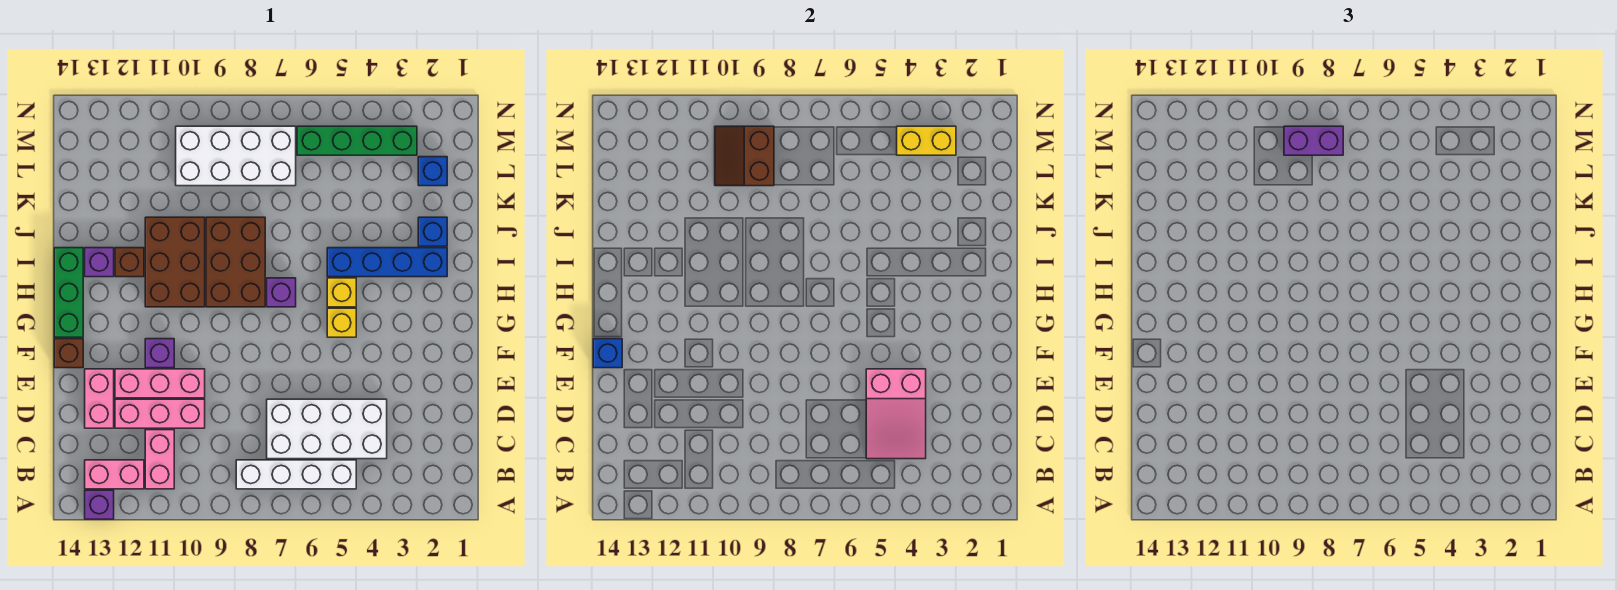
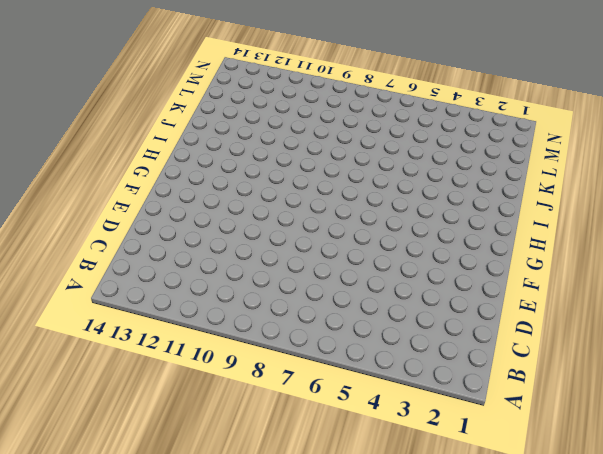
none -> purple 1x1 brick [85,490,114,519]
none -> white 1x4 brick [236,460,356,489]
none -> pink 1x2 brick [145,430,174,489]

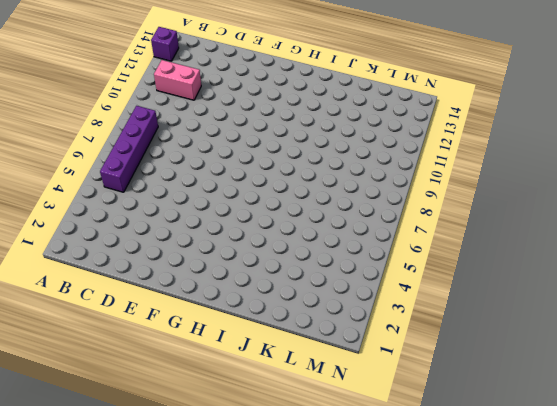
purple 1x4 brick [100,106,158,192] -> white 1x4 brick [236,460,356,489]
none -> pink 1x2 brick [85,460,144,489]
none -> white 2x4 brick [267,399,387,459]
none -> pink 1x3 brick [115,399,205,428]

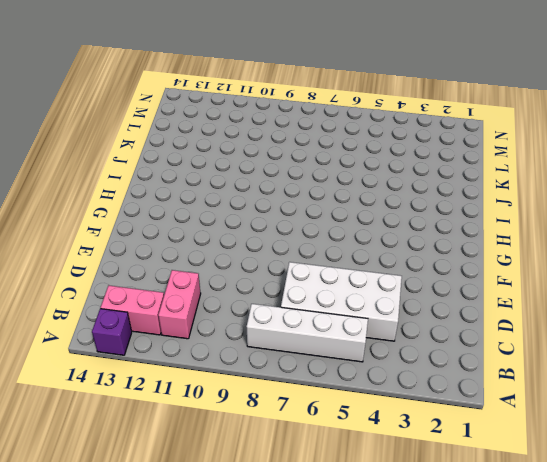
none -> pink 1x3 brick [115,399,205,428]
none -> pink 1x2 brick [85,369,114,428]
none -> pink 1x3 brick [115,369,205,398]

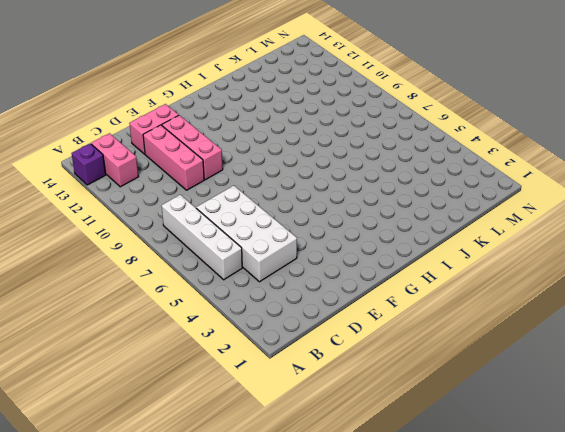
none -> pink 1x2 brick [145,430,174,489]
none -> purple 1x1 brick [145,339,174,368]
none -> brown 1x1 brick [54,339,83,368]

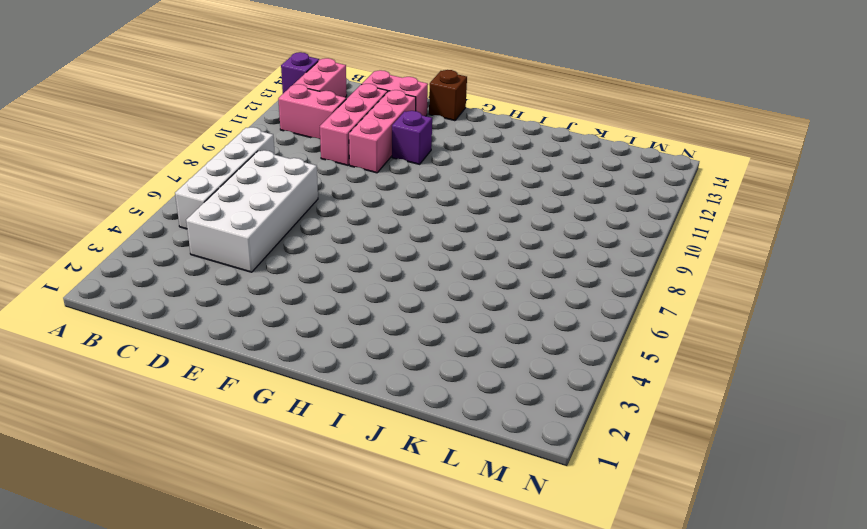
none -> yellow 1x1 brick [327,308,356,337]
none -> green 1x3 brick [54,248,83,337]
none -> yellow 1x1 brick [327,278,356,307]

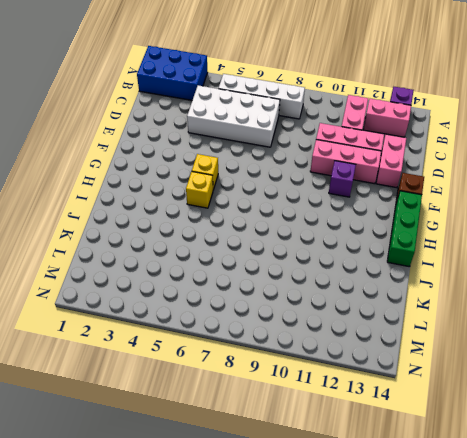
blue 2x3 brick [137,46,208,100] -> none
none -> purple 1x1 brick [267,278,296,307]
none -> brown 2x3 brick [206,217,265,307]
none -> brown 2x3 brick [145,217,205,307]

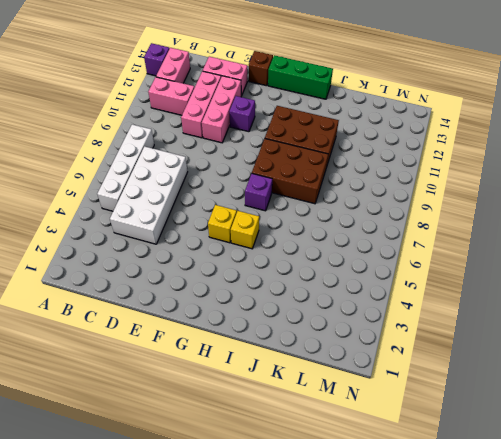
none -> blue 1x4 brick [327,248,447,277]
none -> brown 1x1 brick [115,248,144,277]
none -> purple 1x1 brick [85,248,114,277]

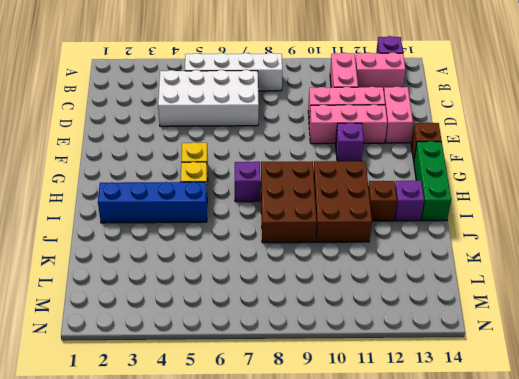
none -> blue 1x1 brick [418,217,447,246]
none -> blue 1x1 brick [418,157,447,186]
none -> white 2x4 brick [176,126,296,186]

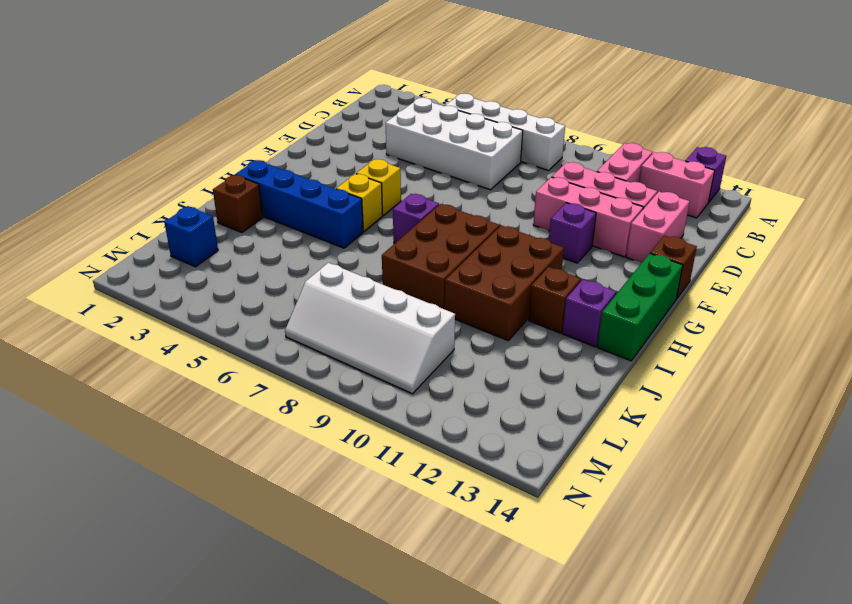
brown 1x1 brick [213,175,263,233] -> blue 1x1 brick [418,217,447,246]
white 2x4 slope [285,263,455,394] -> white 2x4 brick [176,126,296,186]
none -> green 1x4 brick [297,126,417,155]
none -> pink 2x3 slope [866,369,926,459]
none -> blue 1x1 brick [593,339,622,368]

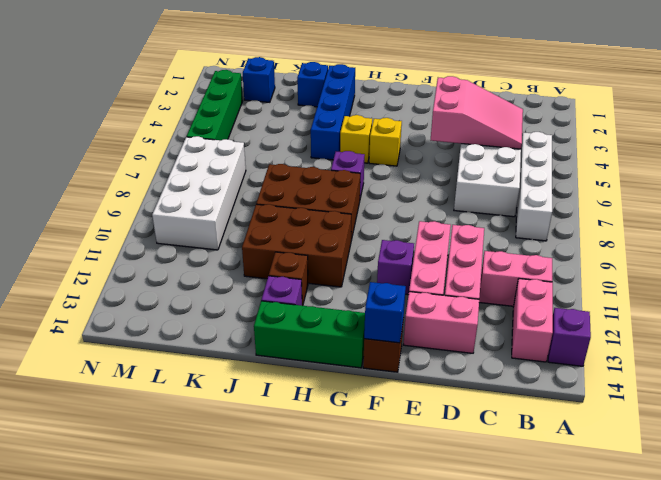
none -> brown 2x2 slope [715,126,774,186]
none -> yellow 1x2 brick [897,126,956,155]
none -> purple 1x2 brick [1284,126,1343,155]

